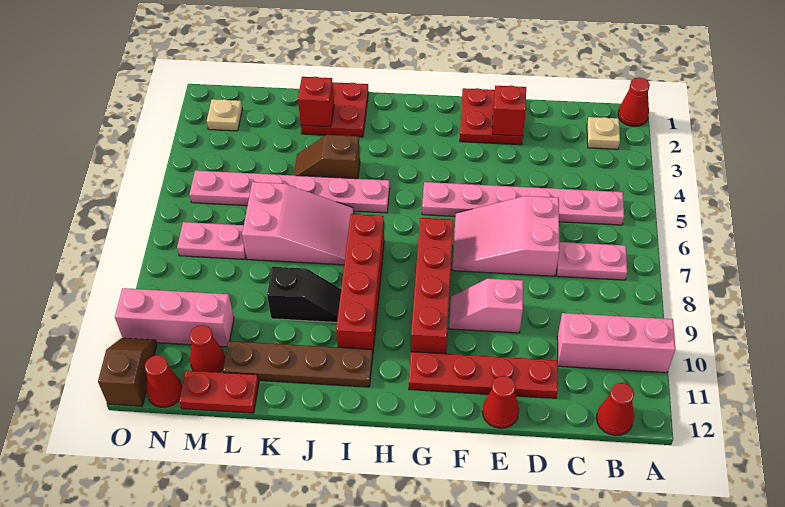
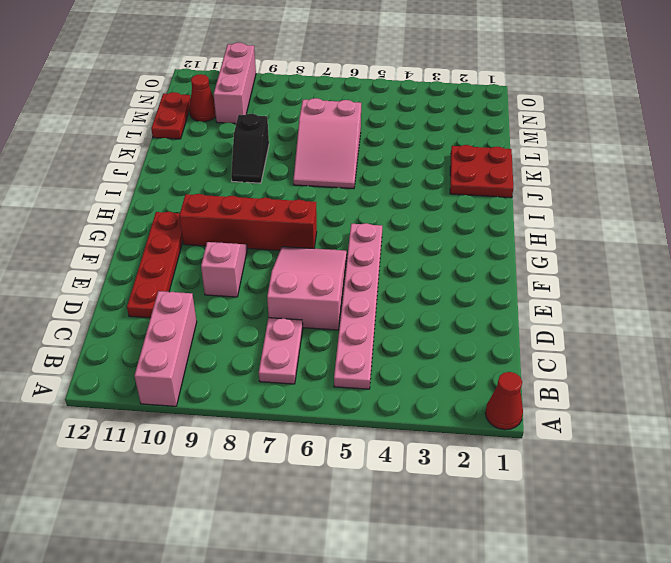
none -> tan 1x1 plate [587,117,620,149]
none -> red 1x1 cone [596,383,634,436]
none -> red 2x2 plate [460,88,523,145]

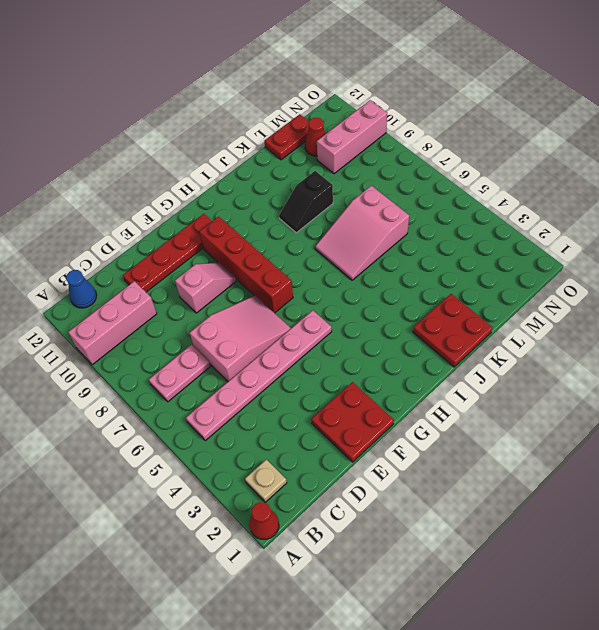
blue 1x1 cone [66,270,97,308] -> red 1x1 cone [596,383,634,436]
none -> red 1x1 cone [482,376,519,428]
none -> pink 1x6 plate [189,170,390,213]
none -> red 1x4 brick [336,214,384,352]

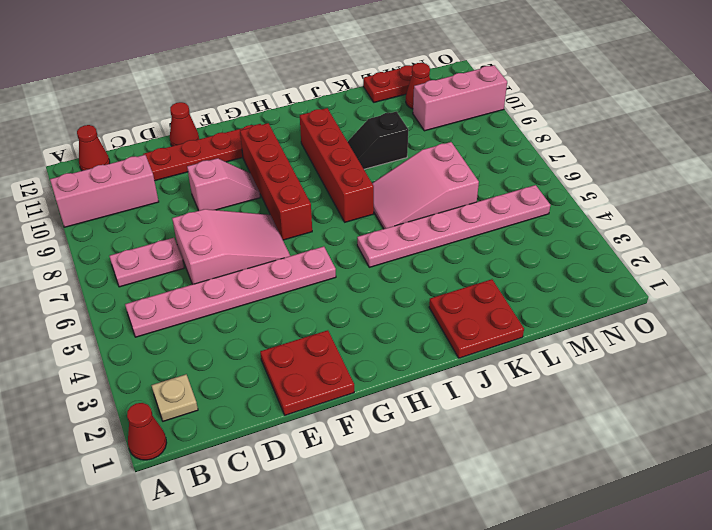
none -> brown 1x4 plate [223,341,373,387]
none -> brown 1x2 slope [294,135,360,179]
none -> pink 1x2 plate [177,222,246,259]

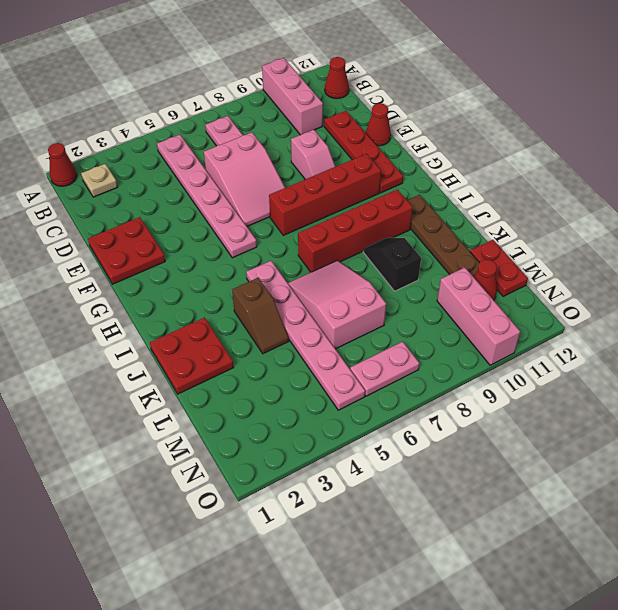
pink 1x2 plate [350,342,420,396] -> pink 1x2 plate turned to [177,222,246,259]
none -> tan 1x1 plate [207,99,242,131]
none -> red 1x1 cone [145,355,182,407]
none -> brown 1x2 slope [98,338,157,406]

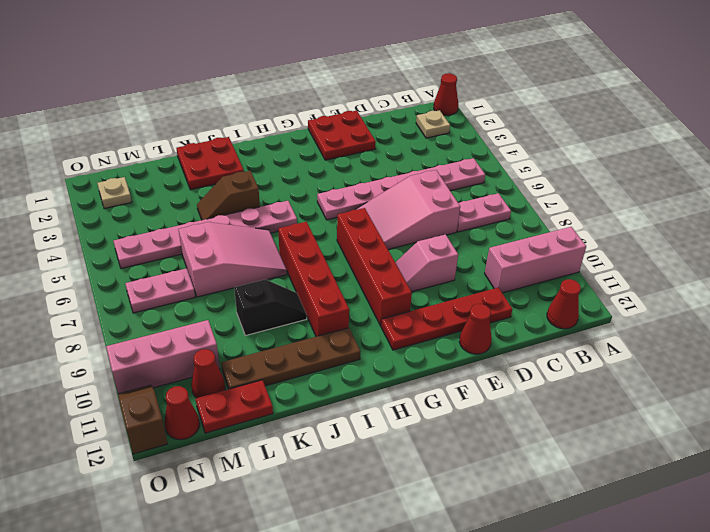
none -> red 1x1 brick [492,86,526,136]
none -> red 1x1 brick [298,77,334,127]

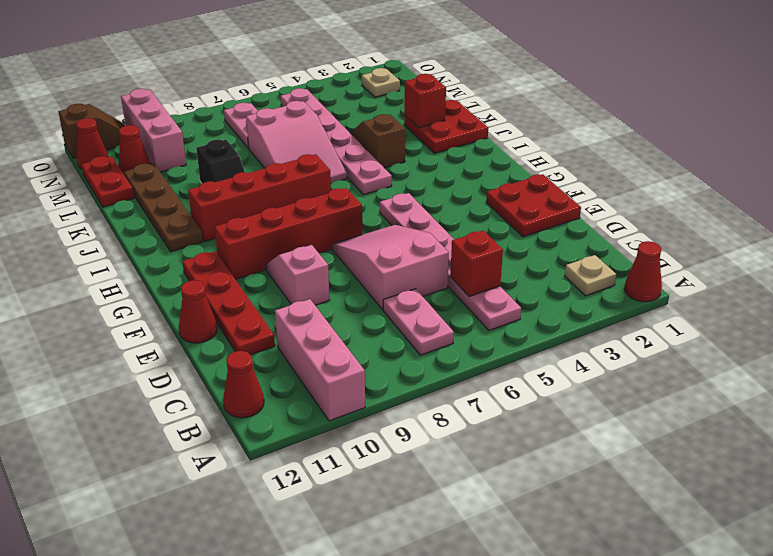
red 1x1 brick [450,230,503,297] -> red 1x1 brick moved to [492,86,526,136]

